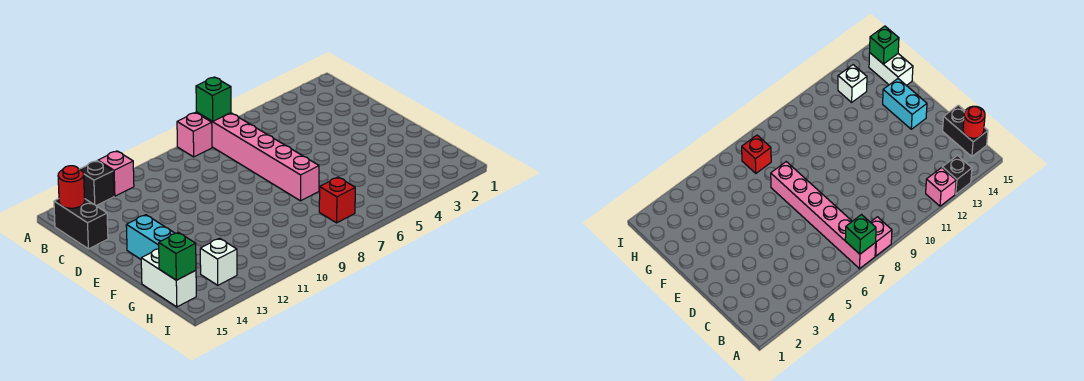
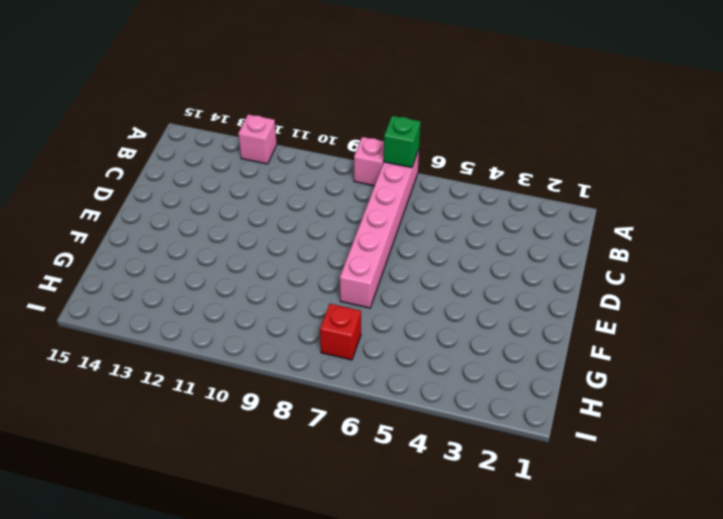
none -> black 1x1 brick [80,161,114,206]
none -> black 1x2 brick [54,199,108,249]
none -> cyan 1x2 brick [126,215,175,259]

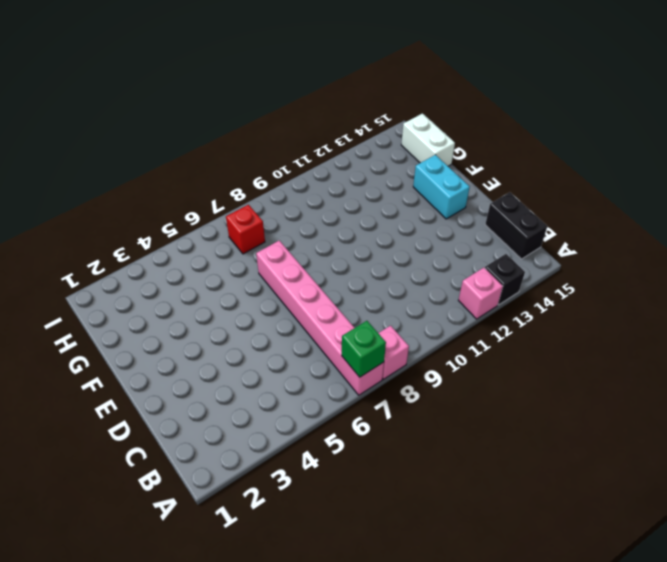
none -> white 1x1 brick [200,238,237,285]
none -> red 1x1 round brick [58,166,85,208]
none -> green 1x1 brick [159,232,196,280]

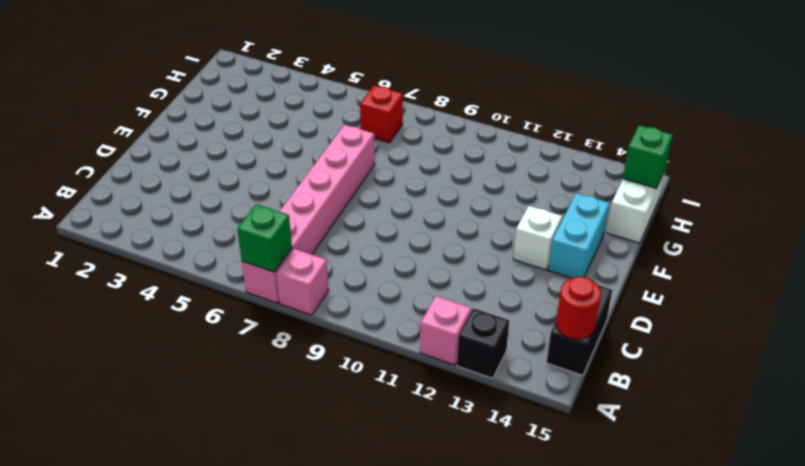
white 1x1 brick [513,206,562,270] -> white 1x1 brick moved to [200,238,237,285]

